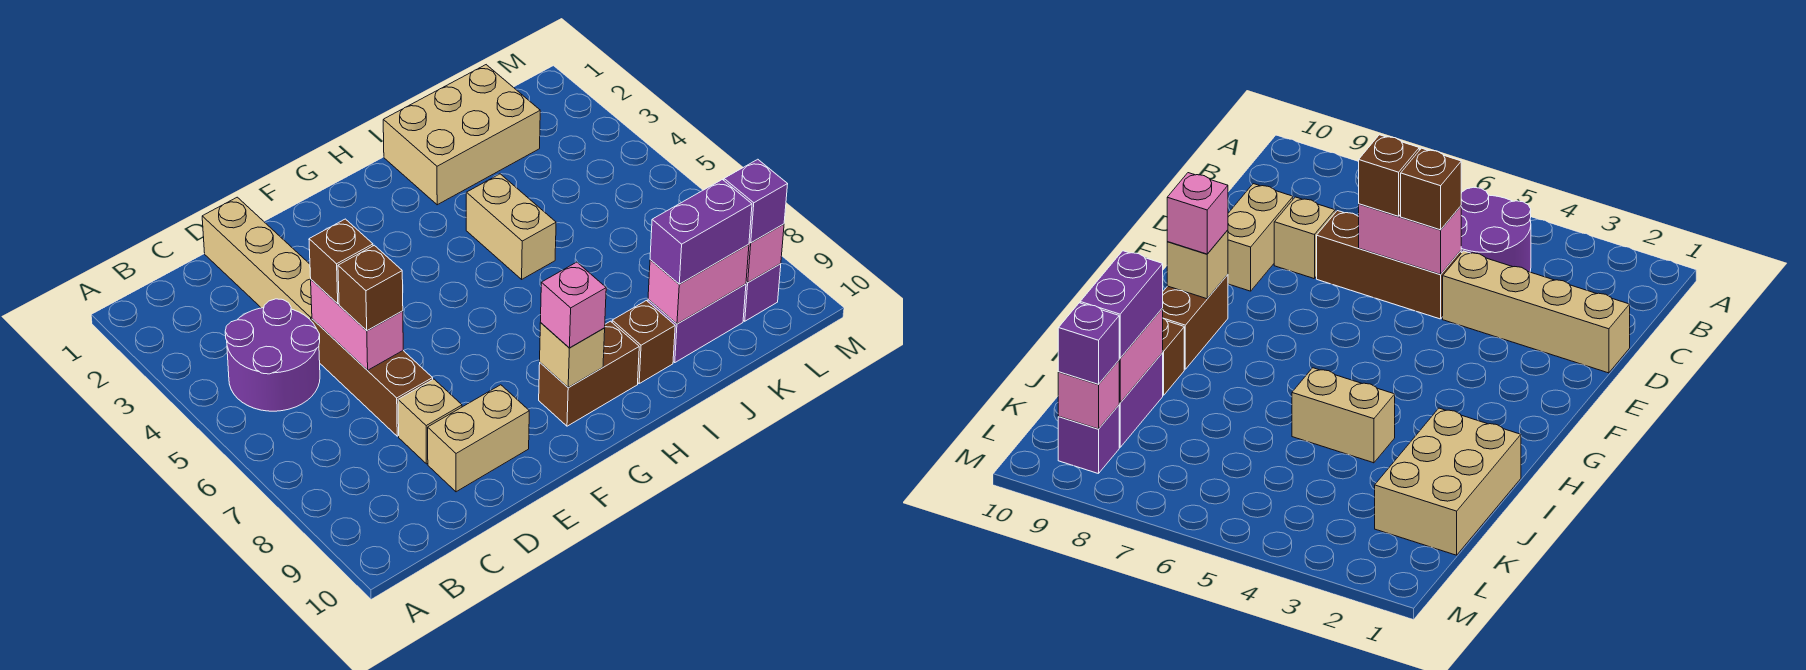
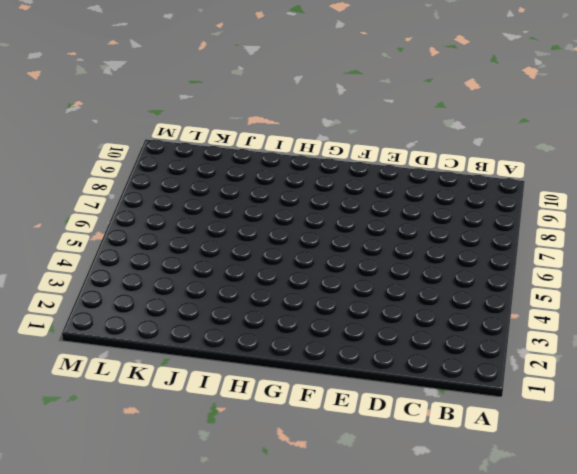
none -> purple 2x2 round brick [225,299,320,411]
none -> tan 1x4 brick [202,197,312,321]
none -> brown 1x3 brick [312,319,433,436]

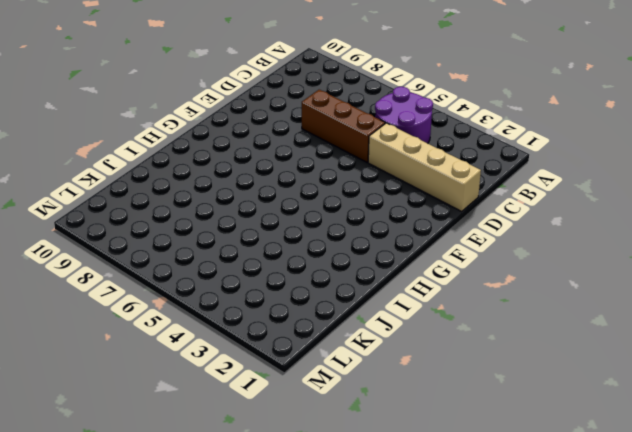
none -> tan 1x1 brick [398,379,462,464]
none -> tan 1x2 brick [428,385,529,492]
none -> brown 1x2 brick [539,321,639,426]

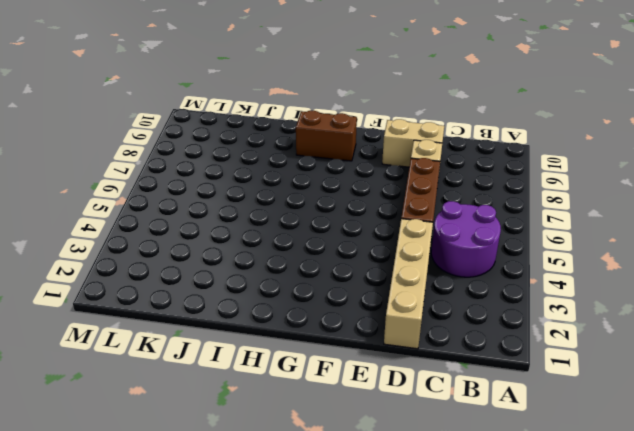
none -> tan 2x3 brick [383,65,540,205]
none -> tan 1x2 brick [466,174,556,279]
none -> brown 1x1 brick [612,301,675,383]

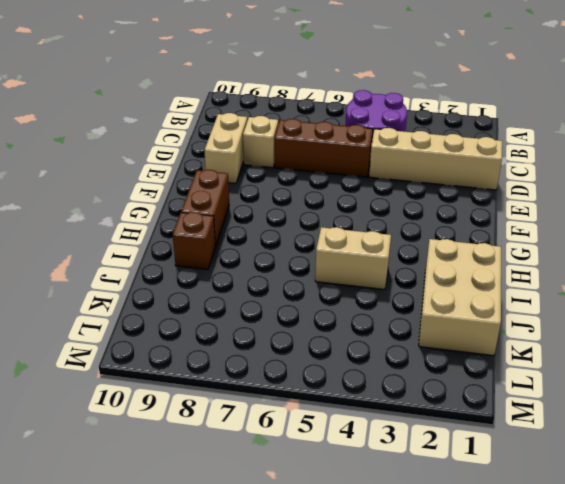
none -> purple 1x2 brick [648,284,746,362]
none -> purple 1x1 brick [743,264,781,321]
none -> pink 1x2 brick [311,280,403,370]

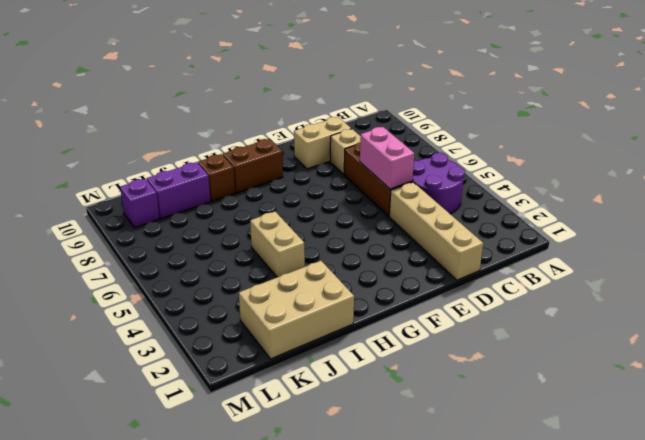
none -> tan 1x1 brick [540,323,605,388]
none -> pink 1x2 brick [648,244,749,324]
none -> pink 1x1 brick [746,224,784,282]

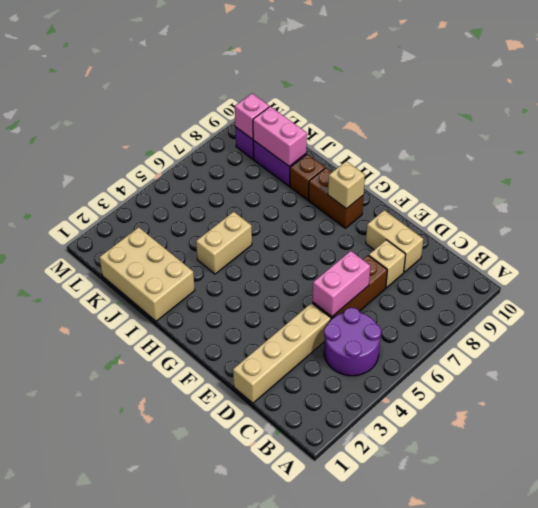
none -> brown 1x1 brick [309,219,373,304]
none -> brown 1x1 brick [338,245,403,331]
none -> pink 1x1 brick [541,262,606,348]

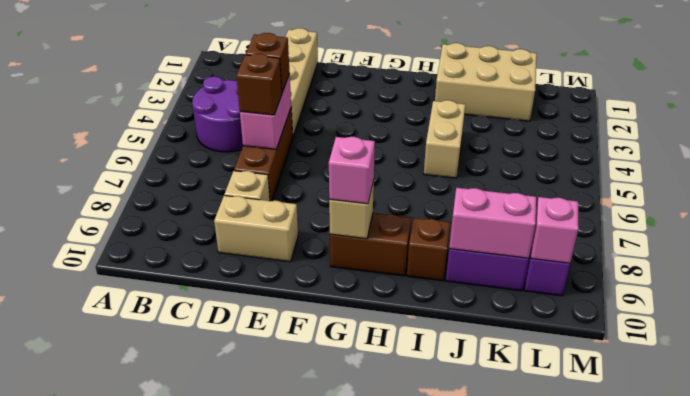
none -> purple 1x2 brick [650,180,752,284]
none -> purple 1x1 brick [724,159,788,243]

